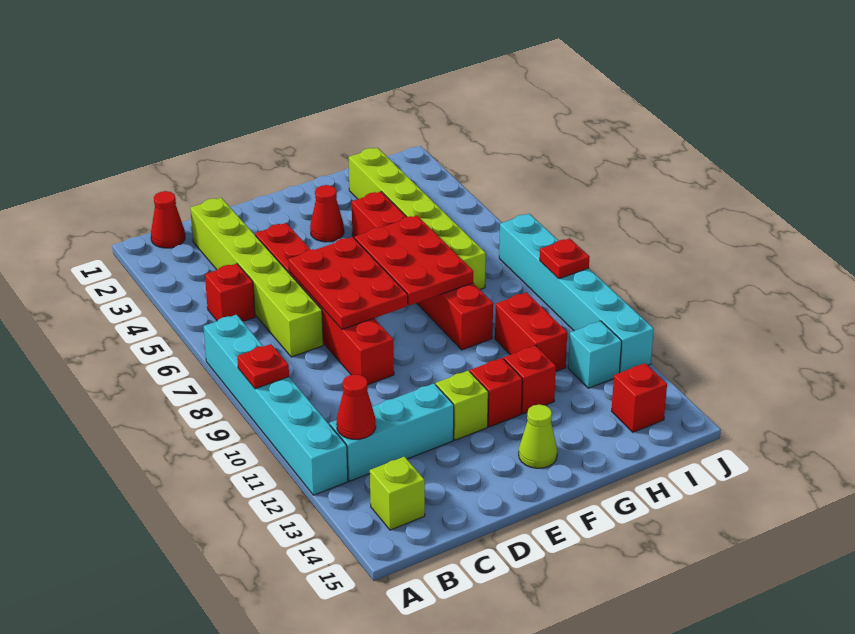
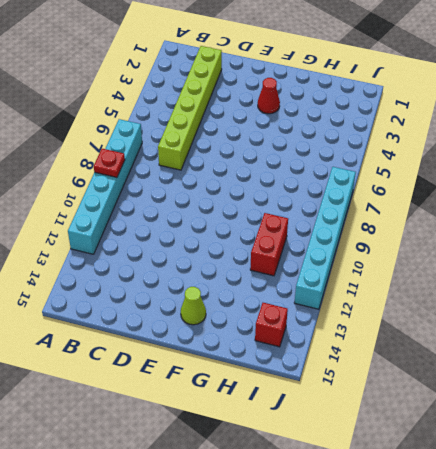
none -> red 1x1 cone [151,191,185,248]
none -> red 1x1 brick [205,264,255,321]
none -> cyan 1x3 brick [330,384,454,481]

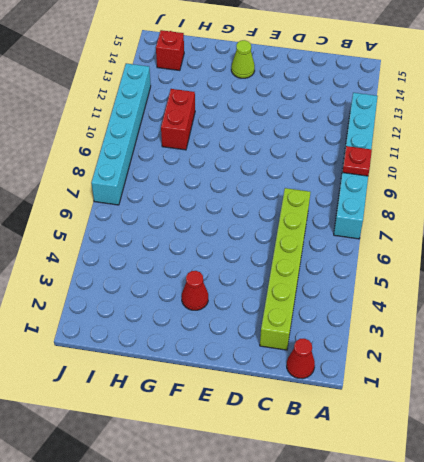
none -> red 1x1 brick [205,264,255,321]
none -> cyan 1x3 brick [330,384,454,481]
none -> lime 1x1 brick [370,457,425,530]

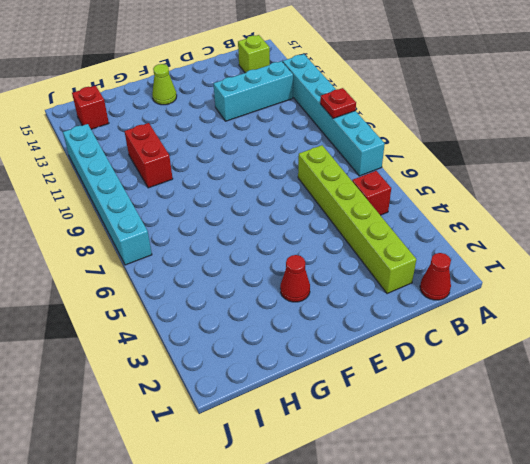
none -> red 1x6 brick [255,223,394,384]
none -> lime 1x1 brick [436,371,488,440]
none -> red 1x1 brick [470,358,522,427]

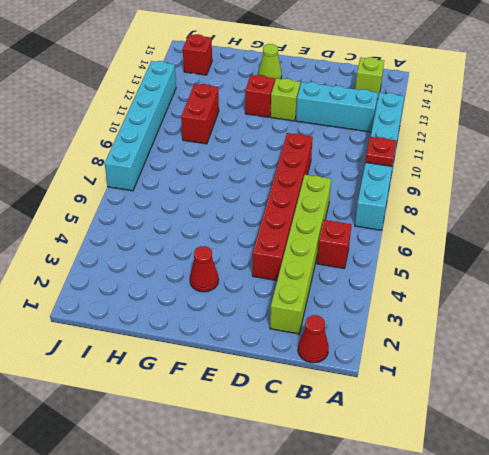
none -> red 1x6 brick [352,192,493,350]
none -> red 1x1 brick [504,345,556,414]
none -> lime 1x6 brick [349,148,486,289]

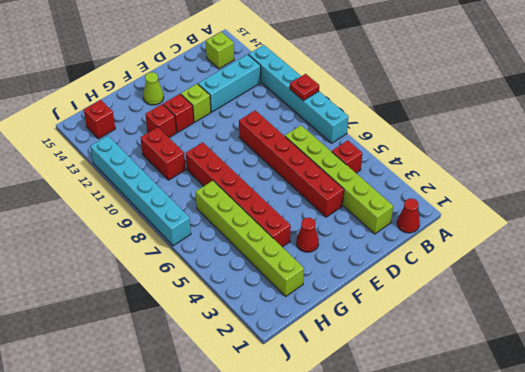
none -> cyan 1x1 brick [568,321,622,388]
none -> red 1x1 cone [337,374,376,439]
none -> red 2x3 plate [288,237,408,329]

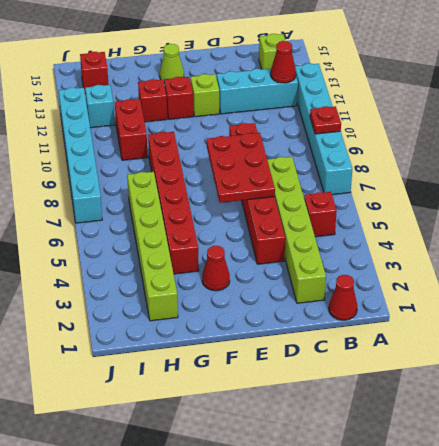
none -> red 2x3 plate [354,216,474,305]
none -> red 1x1 plate [540,238,590,279]

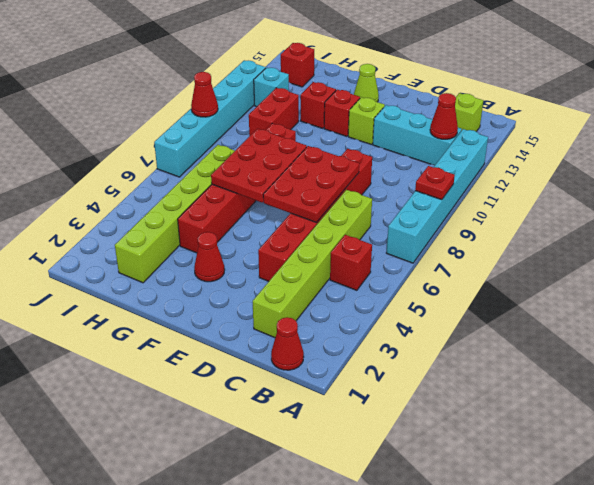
red 1x1 cone [191,72,218,117] -> red 1x1 plate [540,238,590,279]

